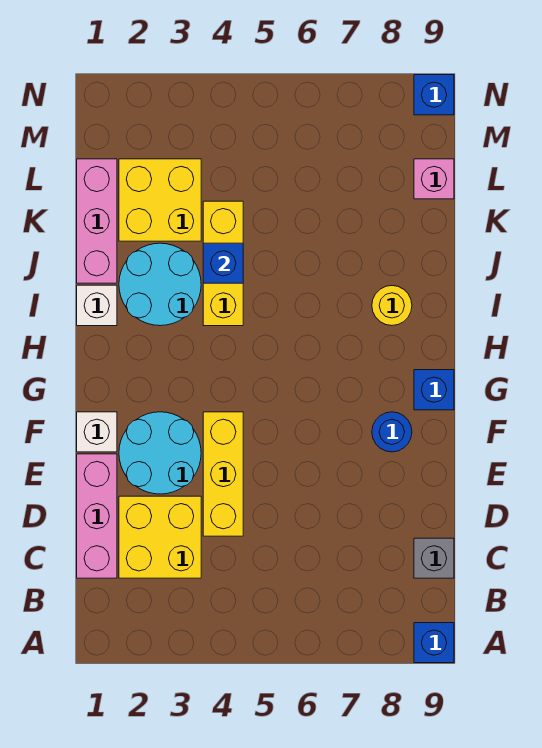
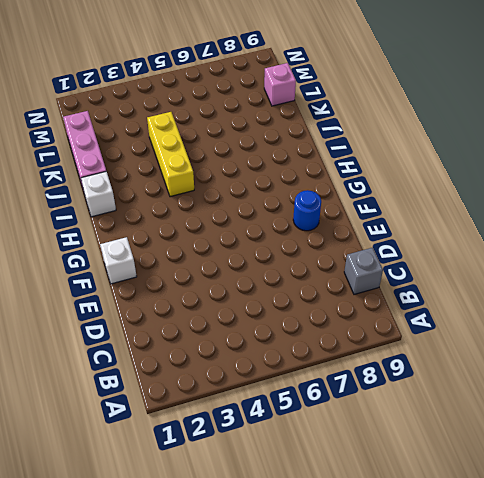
none -> blue 1x1 brick [414,623,454,663]
none -> pink 1x3 brick [77,454,117,578]
none -> yellow 2x2 brick [119,496,201,578]

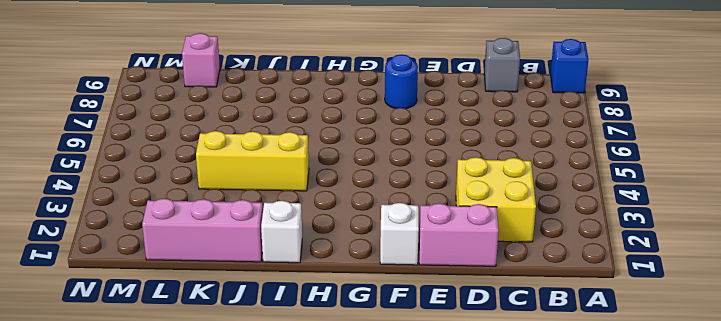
pink 1x2 brick [419,203,499,266] -> pink 1x3 brick [77,454,117,578]
none -> yellow 1x3 brick [203,412,243,536]
none -> cyan 2x2 round brick [119,412,201,494]
none -> blue 1x1 brick [414,370,454,410]

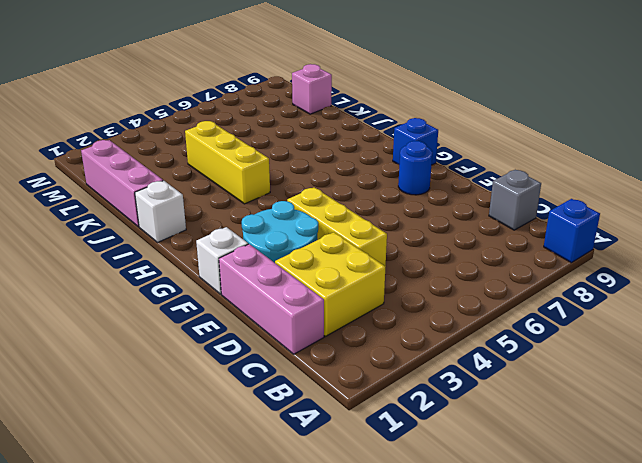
none -> cyan 2x2 round brick [119,243,201,326]
none -> yellow 1x1 round brick [372,286,412,326]
none -> yellow 2x2 brick [119,159,201,241]

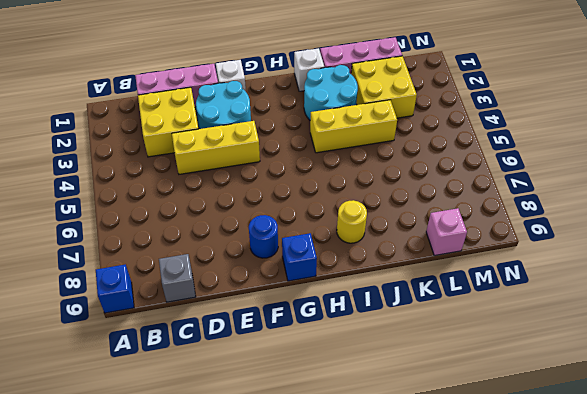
none -> blue 1x1 brick [414,75,454,115]
none -> blue 1x1 brick [203,243,243,283]

